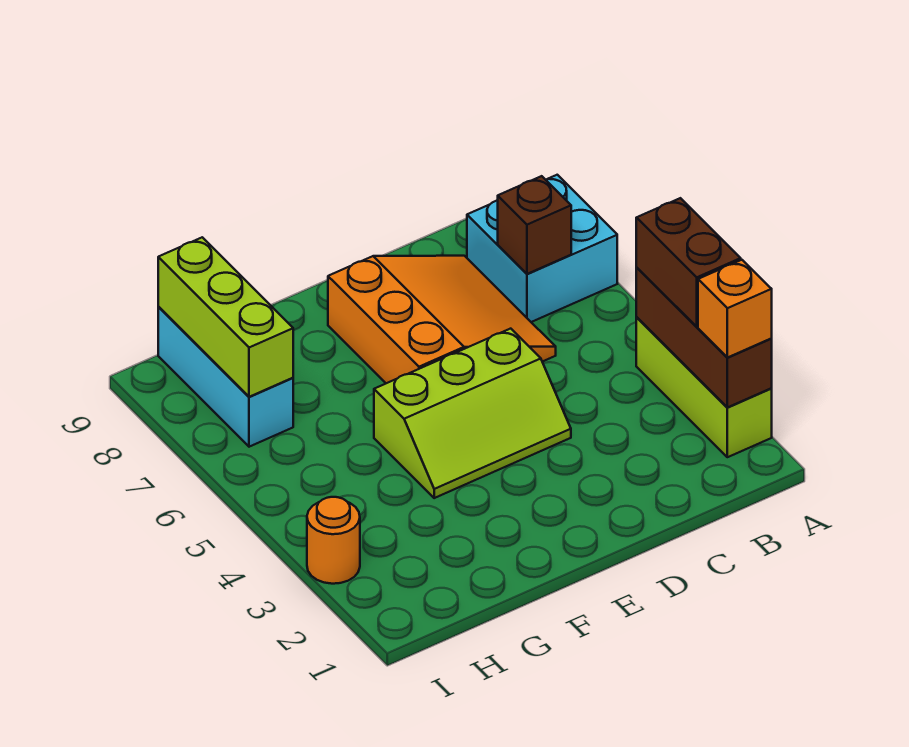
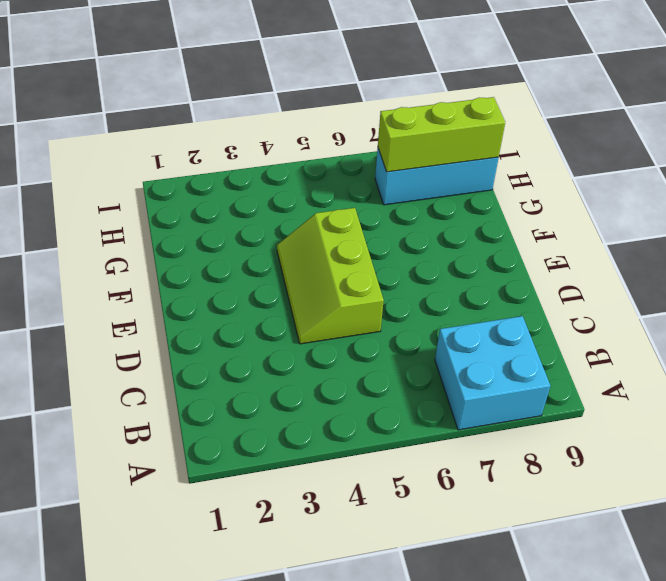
none -> lime 1x3 brick [636,318,772,457]
none -> orange 3x3 slope [328,256,556,383]

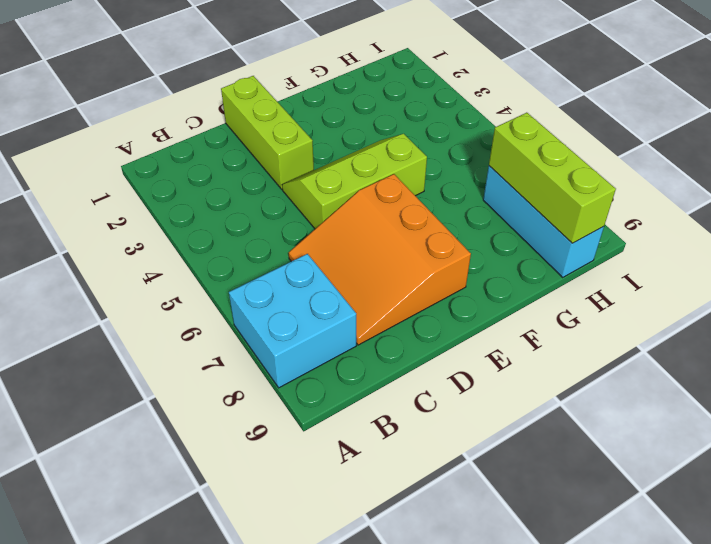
lime 1x3 brick [221,76,314,189] -> lime 1x3 brick moved to [636,318,772,457]
none -> orange 1x1 round brick [307,497,360,584]
none -> brown 1x3 brick [636,268,772,407]

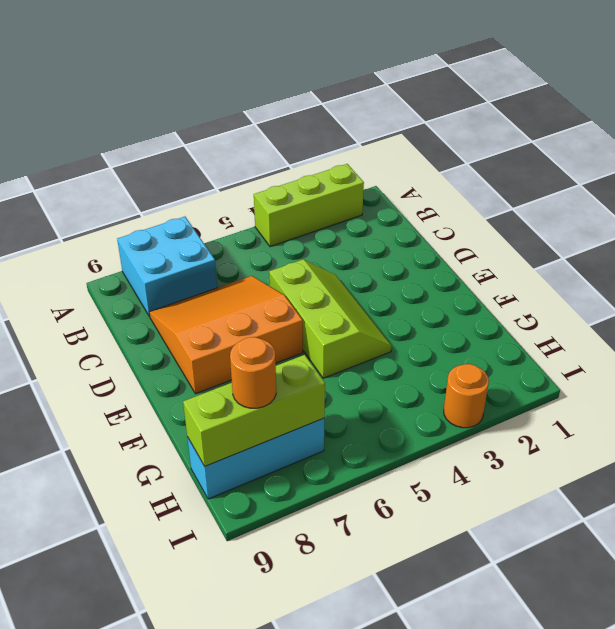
orange 1x1 round brick [230,337,276,408] -> none
none -> brown 1x3 brick [636,268,772,407]
none -> brown 1x1 brick [498,176,571,274]

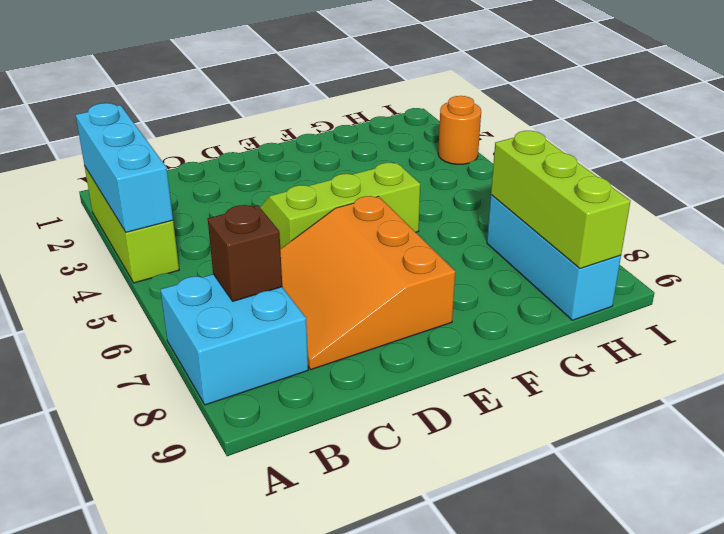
cyan 1x3 brick [76,103,173,232] -> brown 1x3 brick [636,268,772,407]
none -> orange 1x1 brick [698,260,772,358]
none -> brown 1x2 brick [636,198,741,327]

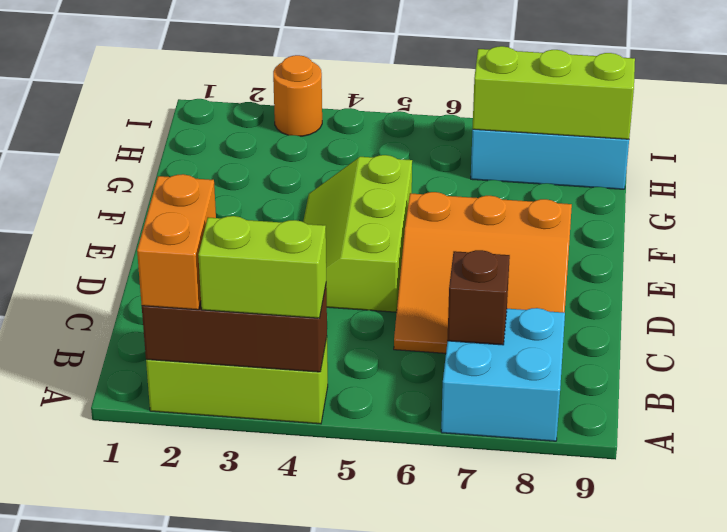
orange 1x2 brick [137,174,216,310] -> orange 1x1 brick [698,260,772,358]
lime 1x2 brick [198,216,326,318] -> brown 1x2 brick [636,198,741,327]

